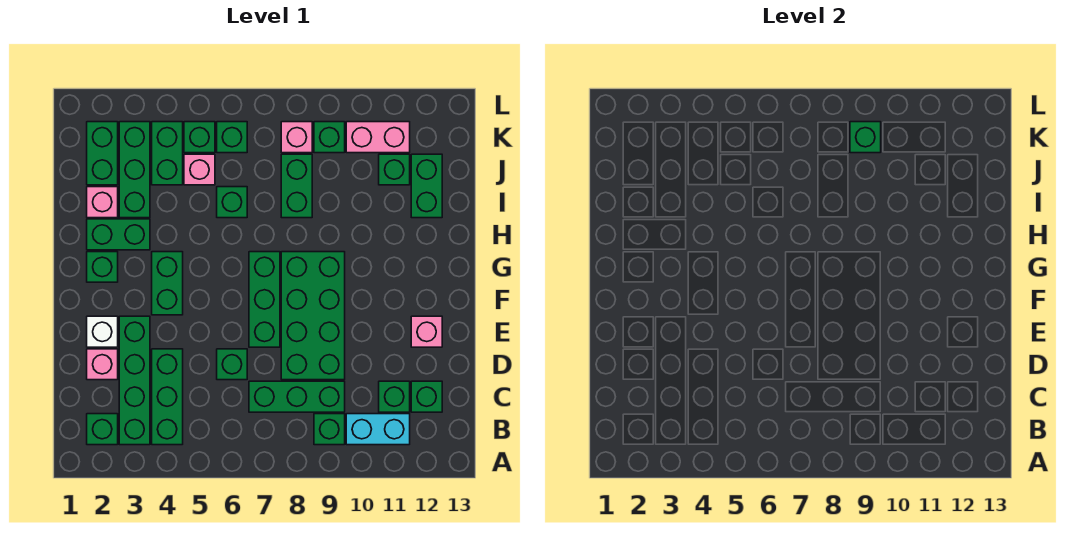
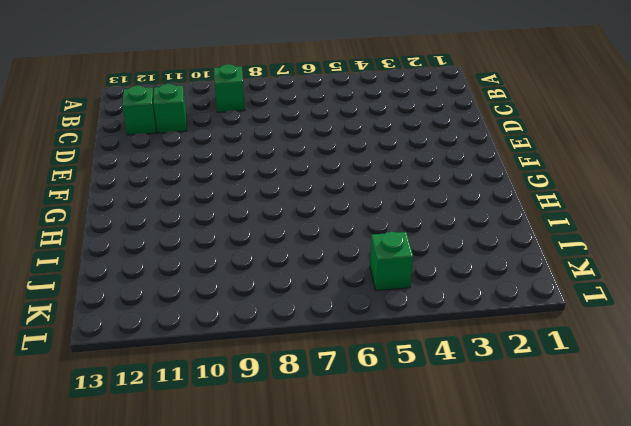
none -> green 1x1 brick [87,414,118,445]
none -> green 1x4 brick [119,316,150,445]
none -> green 1x3 brick [152,349,183,445]
none -> cyan 1x2 brick [346,414,410,445]

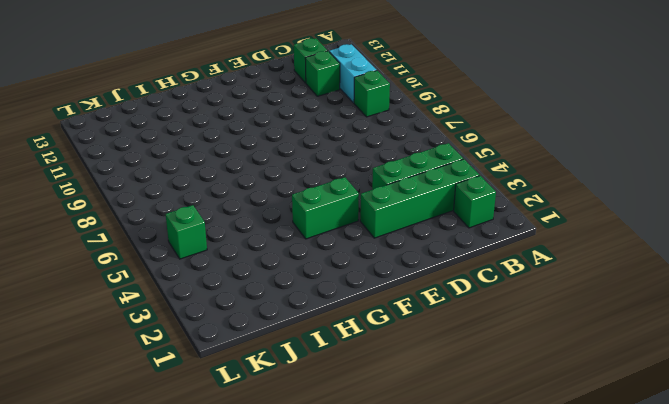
none -> green 1x3 brick [249,381,345,412]
none -> pink 1x1 brick [87,349,118,380]
none -> green 1x1 brick [217,349,247,380]
none -> green 2x4 brick [281,252,345,380]

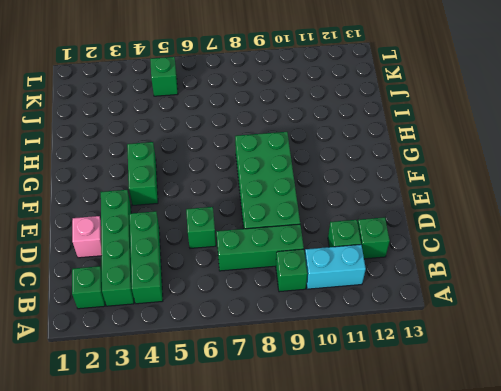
none -> white 1x1 brick [87,316,118,347]
none -> green 1x3 brick [249,252,280,347]
none -> pink 1x1 brick [411,316,442,347]
none -> green 1x1 brick [87,252,118,282]

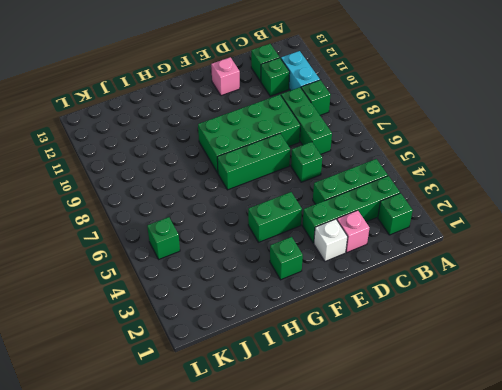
none -> green 1x2 brick [87,219,150,250]
none -> pink 1x1 brick [87,187,118,218]
none -> green 1x3 brick [119,122,150,218]
none -> green 1x1 brick [217,187,247,218]

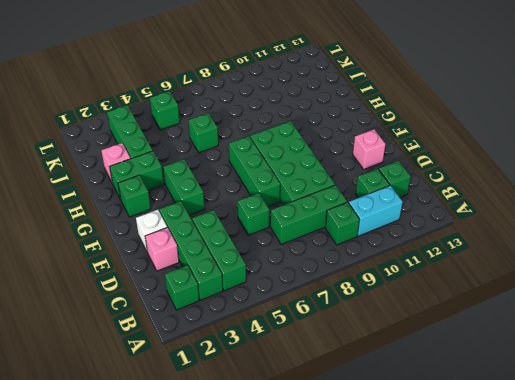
none -> green 1x2 brick [281,154,312,218]
none -> green 1x2 brick [411,154,442,218]
none -> green 1x2 brick [87,122,118,185]
none -> green 1x2 brick [152,122,183,185]

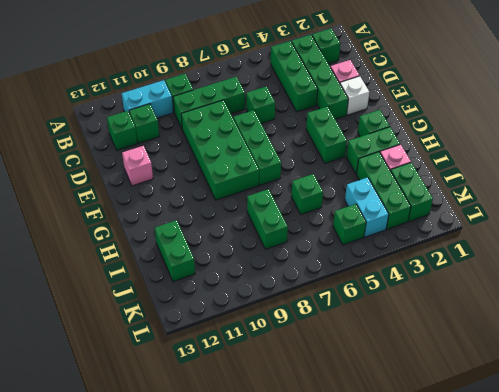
cyan 1x2 brick [345,177,389,237] -> green 1x2 brick [152,122,183,185]
none -> pink 1x1 brick [184,154,215,185]
none -> green 1x1 brick [379,154,410,185]
none -> green 1x1 brick [217,122,247,153]
none -> pink 1x1 brick [281,122,312,153]

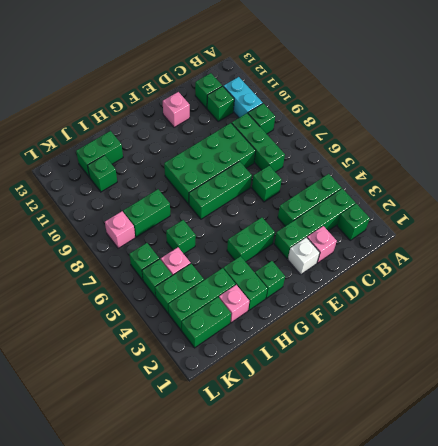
none -> green 1x1 brick [314,122,345,153]
none -> pink 1x2 brick [346,122,410,153]
none -> green 1x1 brick [850,122,881,153]

